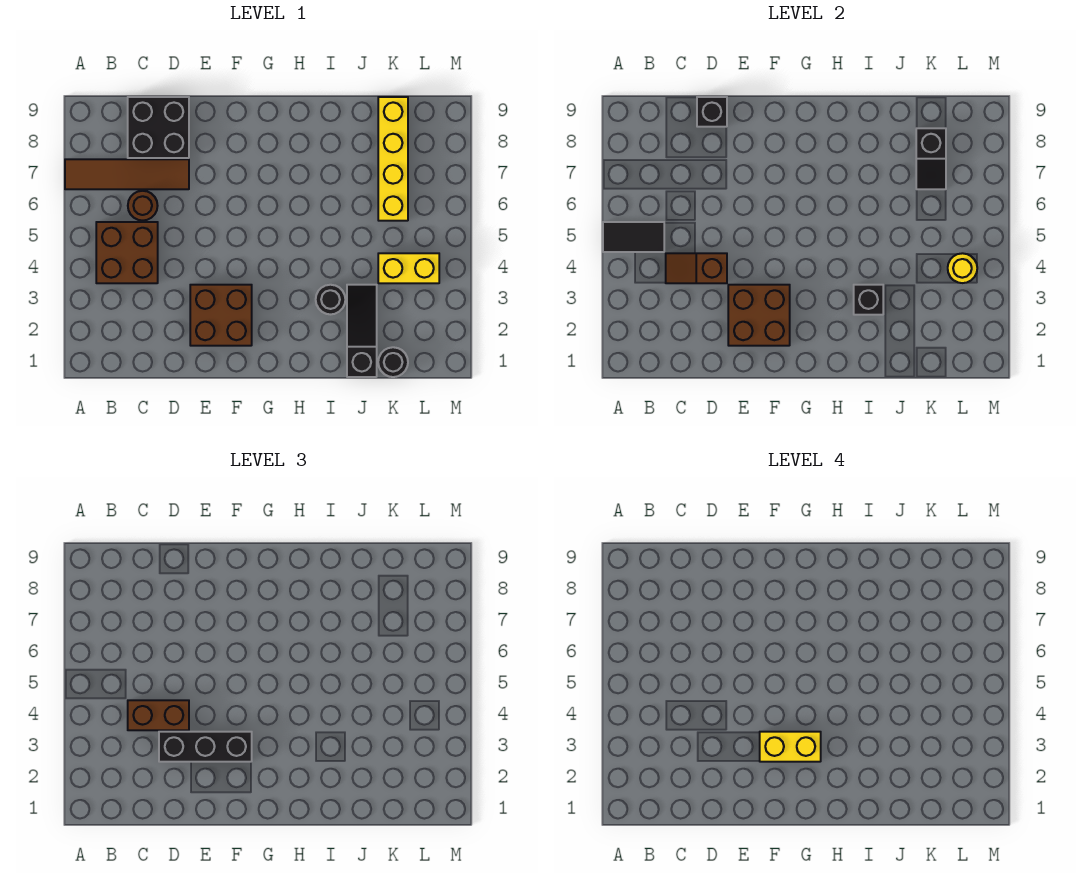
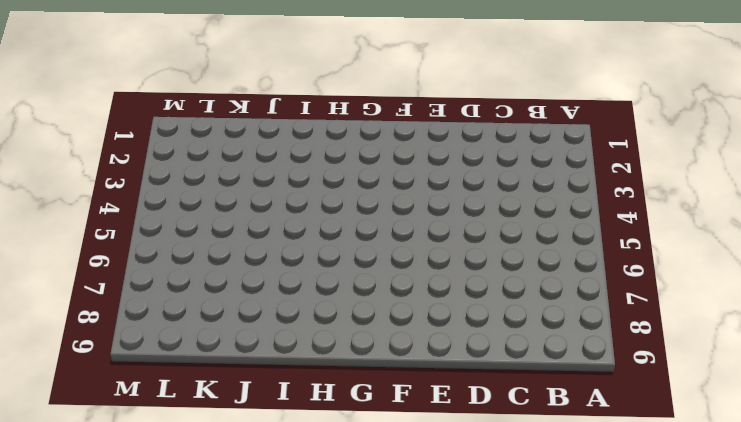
none -> brown 1x4 tile [65,159,189,189]
none -> brown 2x2 brick [96,222,158,283]
none -> brown 1x1 round brick [128,191,158,221]

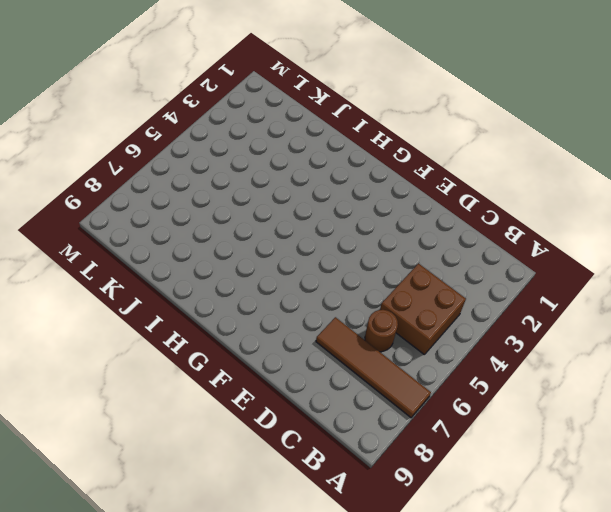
none -> black 2x2 brick [128,97,189,158]
none -> brown 2x2 brick [190,285,252,346]
none -> black 1x1 round brick [316,285,345,314]

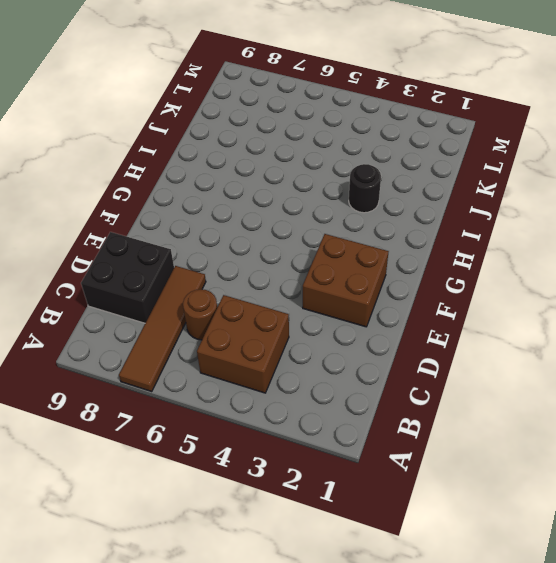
none -> black 1x3 slope [347,285,377,377]
none -> black 1x1 round brick [378,347,408,377]
none -> yellow 1x2 brick [378,253,439,283]

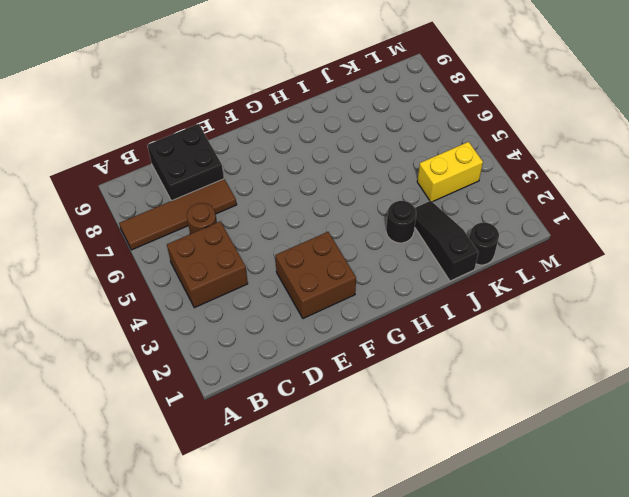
none -> yellow 1x4 brick [378,97,408,221]
none -> black 1x2 tile [603,222,664,252]
none -> brown 1x2 slope [666,253,727,283]

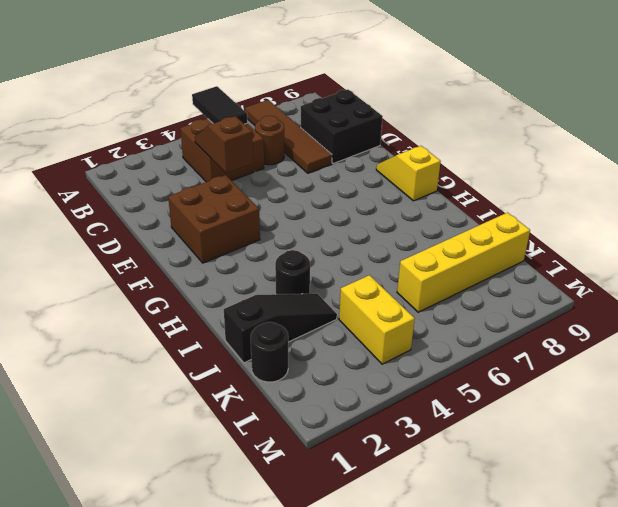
yellow 1x2 slope [376,146,441,201] -> none
none -> black 1x1 brick [697,97,727,127]
none -> brown 2x2 brick [728,285,790,346]
none -> black 1x1 brick [854,285,883,315]

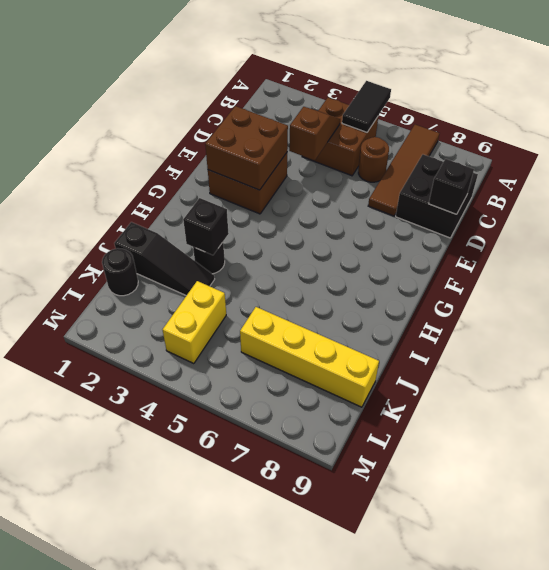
none -> black 1x2 slope [916,128,946,189]
none -> yellow 1x1 round brick [948,253,977,283]
none -> brown 1x2 brick [128,700,189,730]

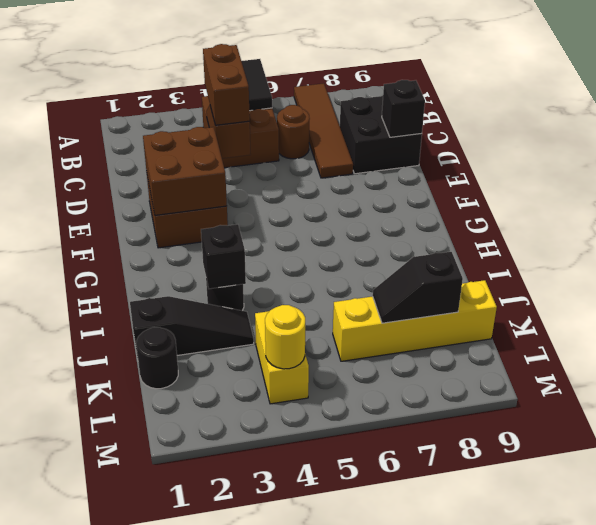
none -> black 1x3 brick [159,732,252,762]
none -> yellow 1x2 brick [760,732,821,762]

